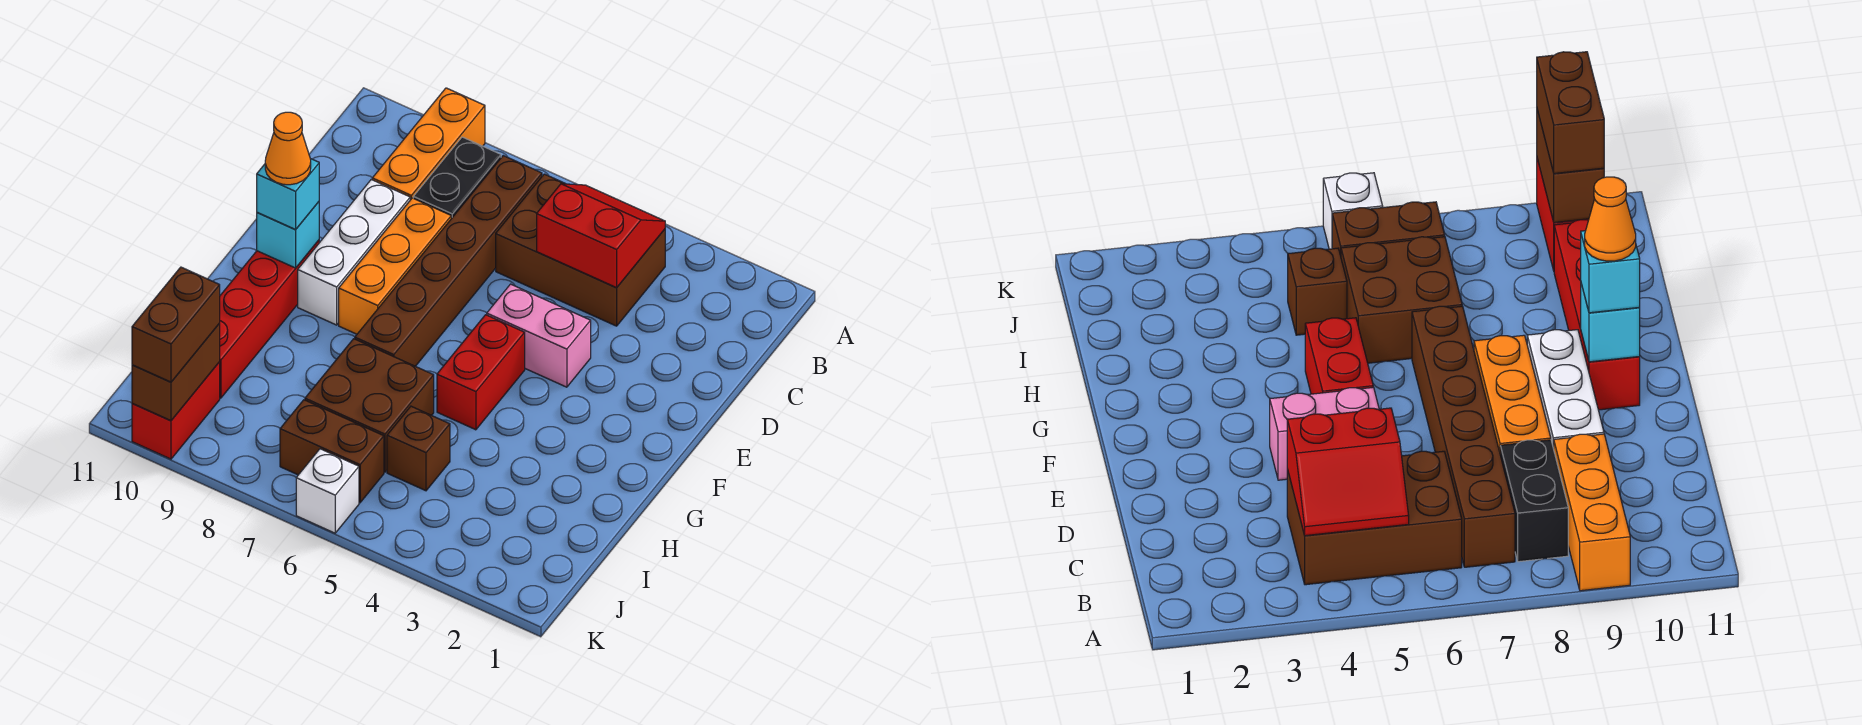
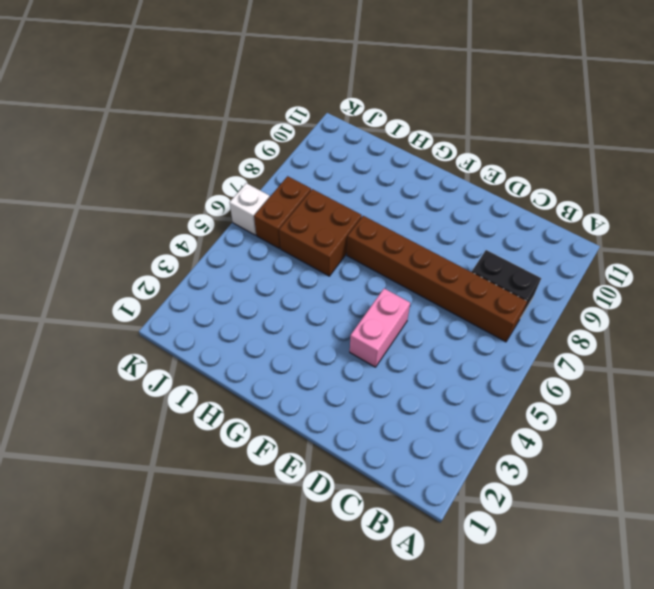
none -> orange 1x3 brick [372,88,485,200]
none -> brown 2x3 brick [496,174,665,326]
none -> orange 1x3 brick [339,198,451,334]

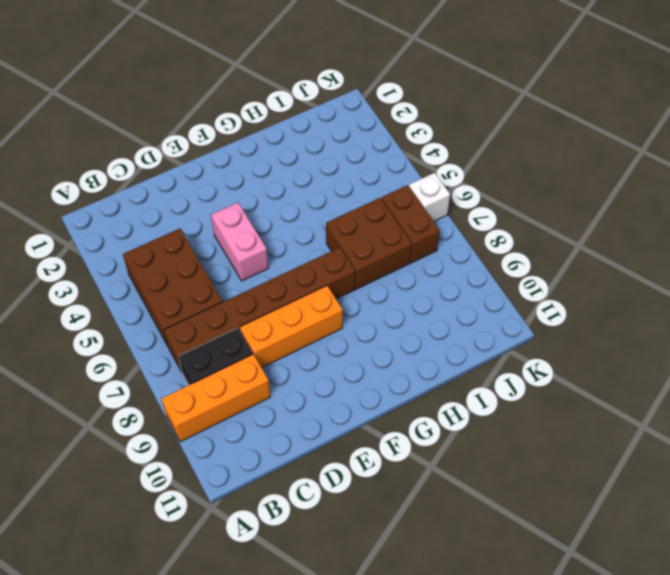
none -> white 1x3 brick [298,180,410,325]
none -> red 1x2 brick [437,315,525,430]
none -> red 1x4 brick [220,240,319,398]

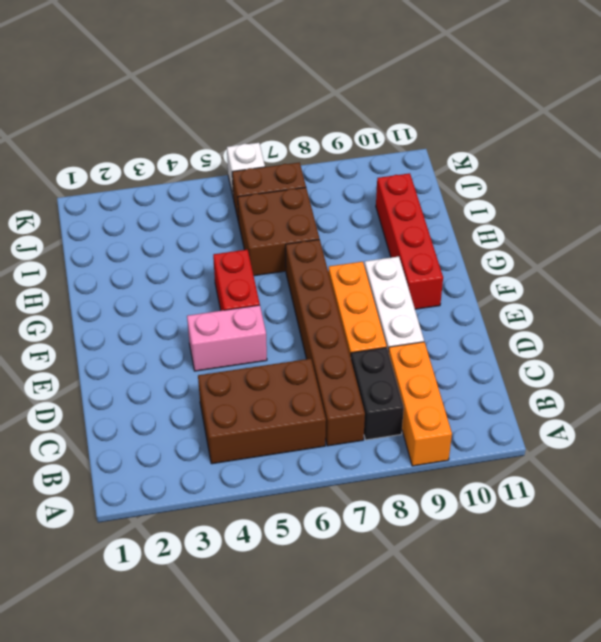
none -> brown 1x1 brick [387,406,450,491]
none -> red 1x2 brick [132,362,220,459]
none -> red 2x2 slope [537,184,665,288]

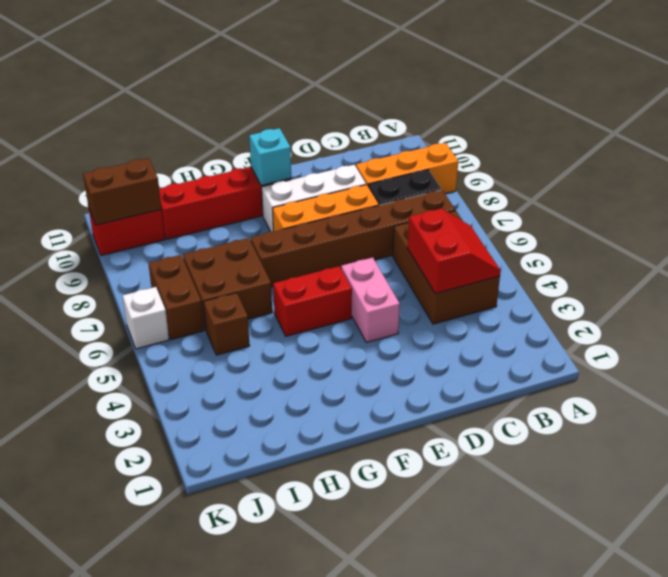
none -> cyan 1x1 brick [257,159,319,229]
none -> brown 1x2 brick [132,267,220,382]
none -> orange 1x1 cone [265,112,311,185]

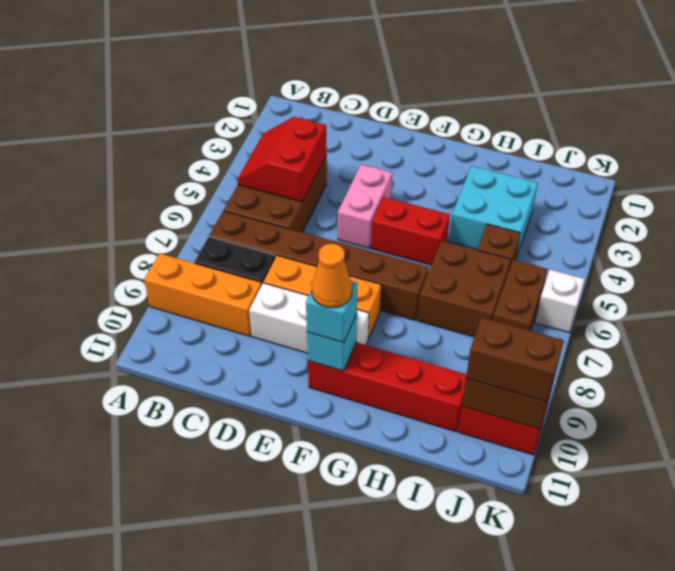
cyan 2x2 brick [449,166,538,257] -> none

